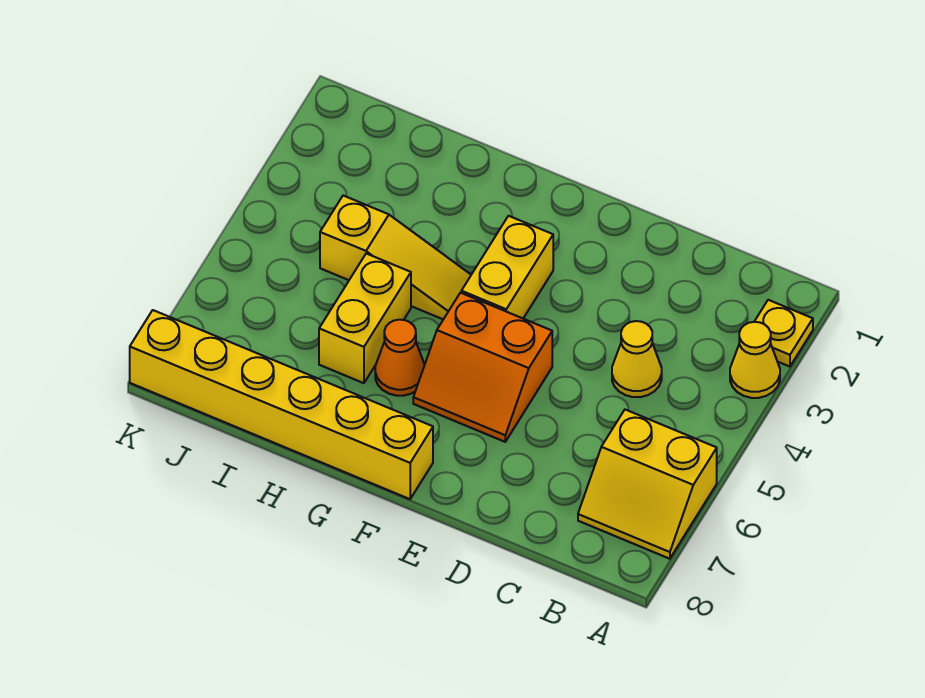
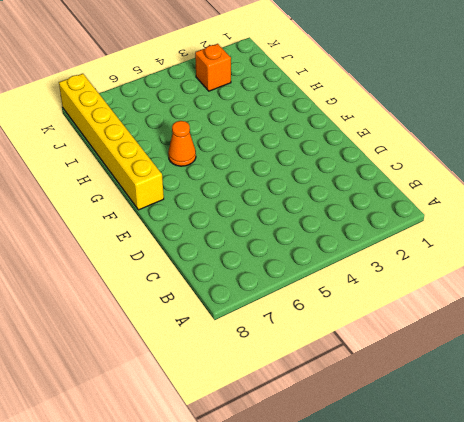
orange 1x1 brick [195,44,231,91] -> none
none -> yellow 1x1 plate [754,300,813,367]
none -> yellow 1x1 cone [730,322,780,398]

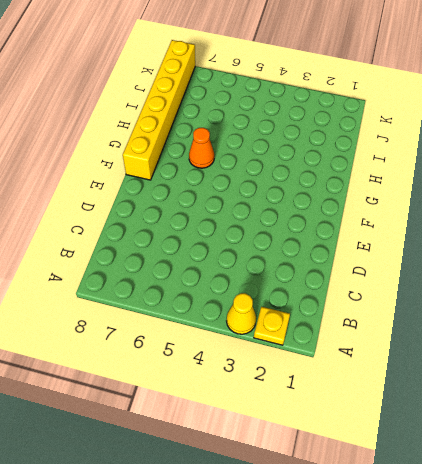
none -> yellow 2x2 slope [578,410,717,559]
none -> yellow 1x1 cone [612,321,662,397]

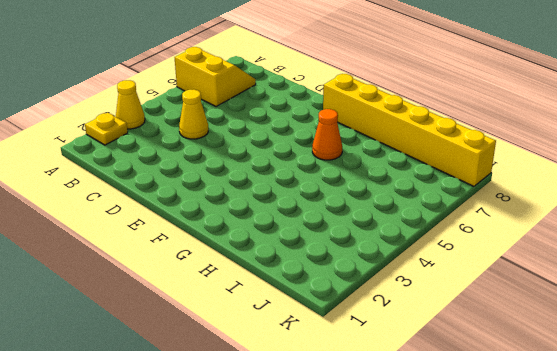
none -> orange 2x2 slope [413,293,552,442]
none -> yellow 1x2 brick [461,216,553,318]

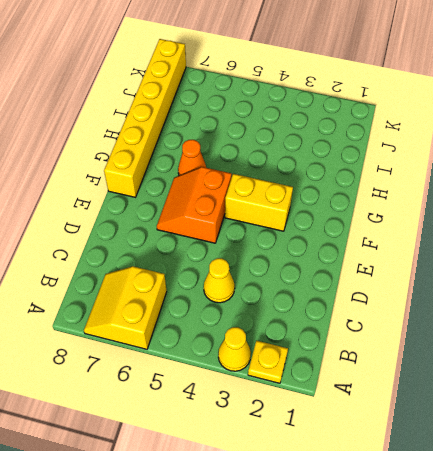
none -> yellow 1x3 slope [320,196,471,319]
none -> yellow 1x2 brick [319,254,411,383]

